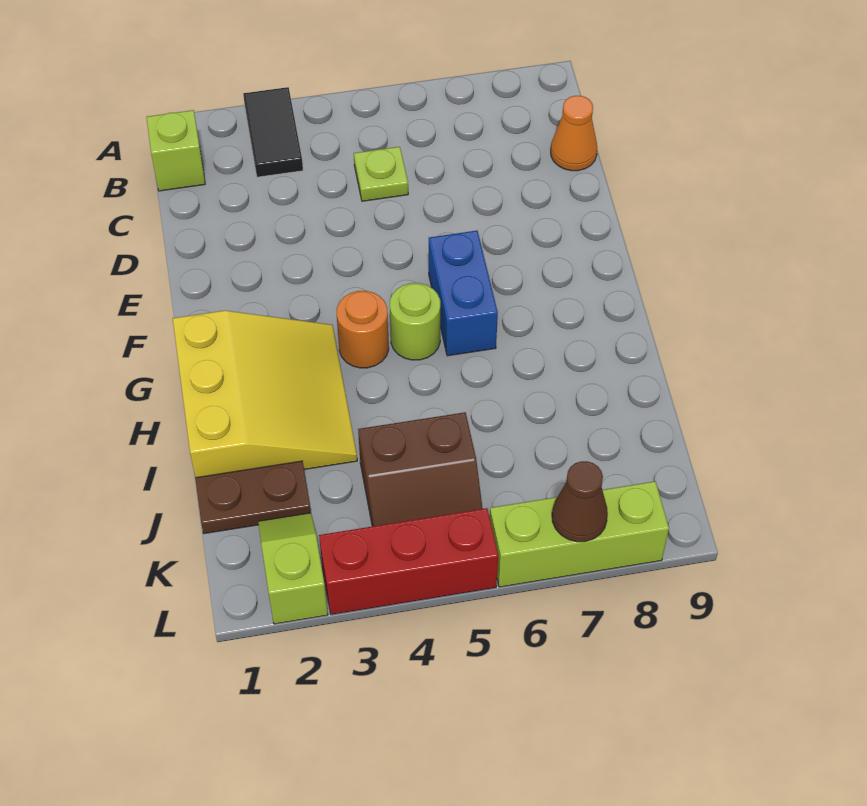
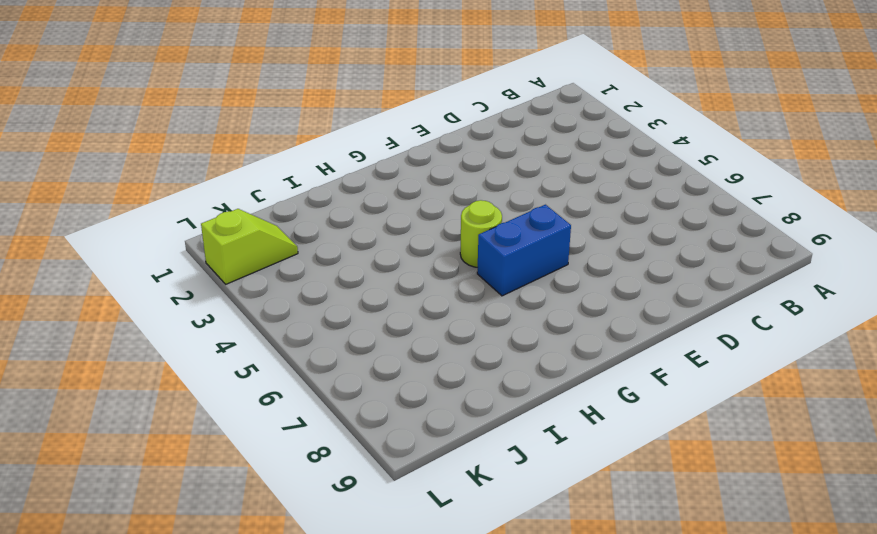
none -> black 1x2 tile [243,87,303,177]
none -> lime 1x1 brick [146,110,205,191]
none -> lime 1x1 plate [354,147,408,201]

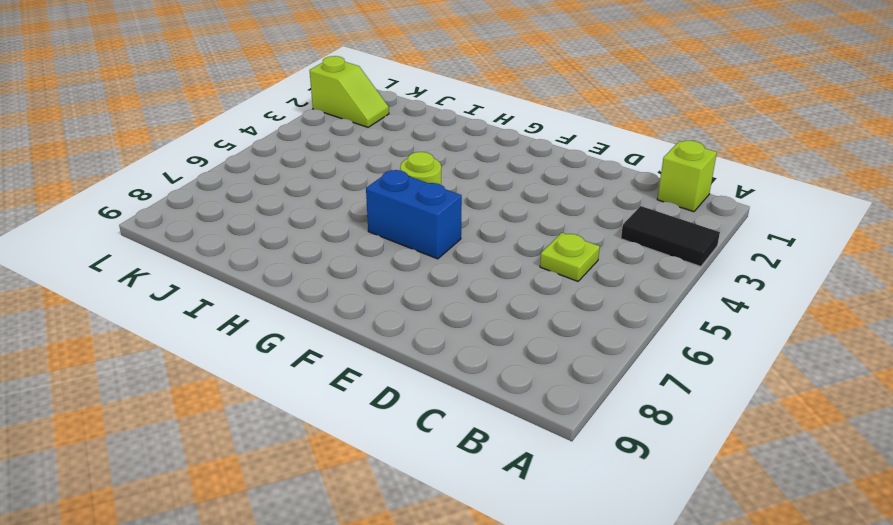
none -> orange 1x1 cone [551,96,597,171]
none -> yellow 3x3 slope [173,311,357,478]
none -> orange 1x1 round brick [337,291,389,368]

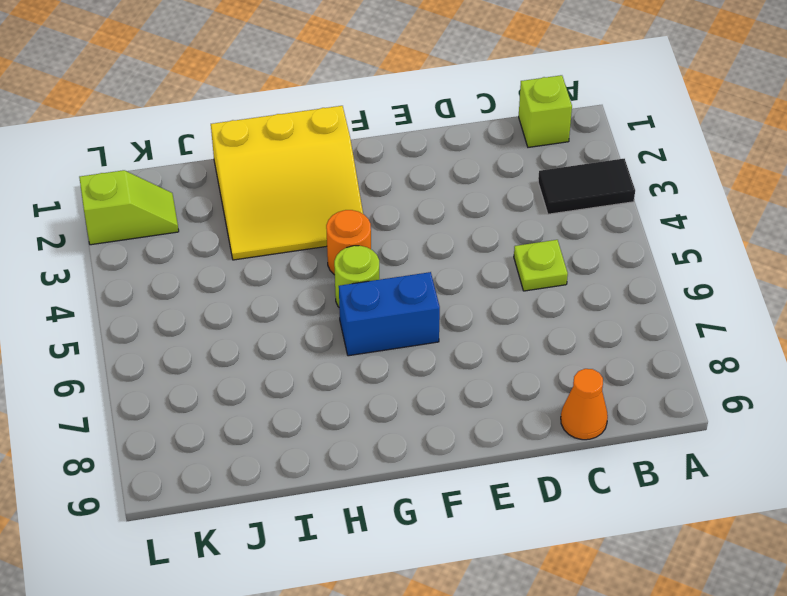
none -> brown 1x2 plate [195,461,311,534]
none -> brown 2x2 slope [358,412,483,526]
none -> red 1x3 brick [319,508,498,615]

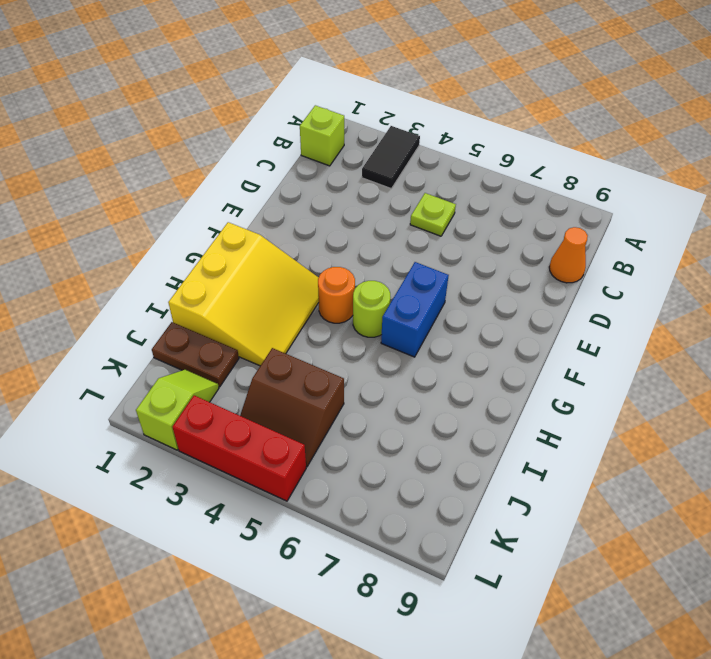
none -> lime 1x3 brick [490,481,669,587]
none -> brown 1x1 cone [552,461,608,542]

